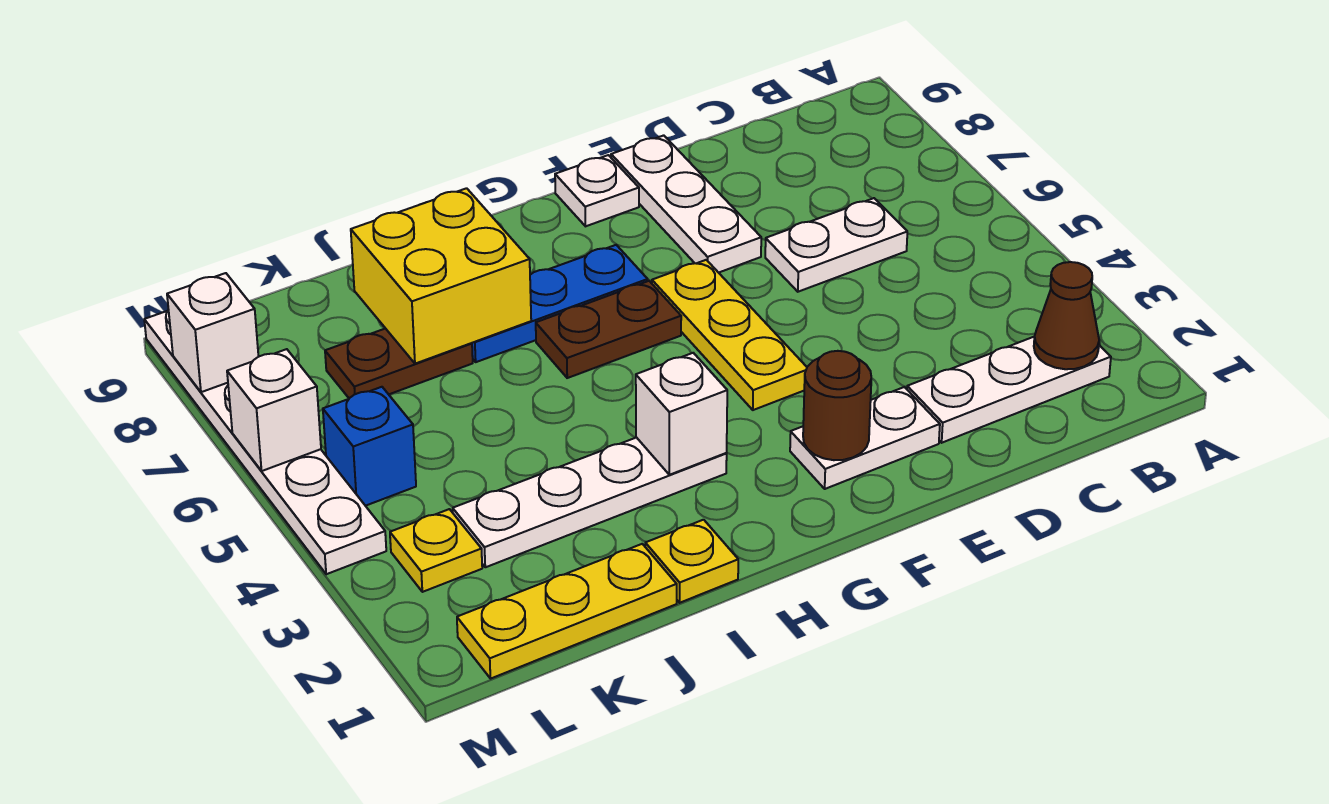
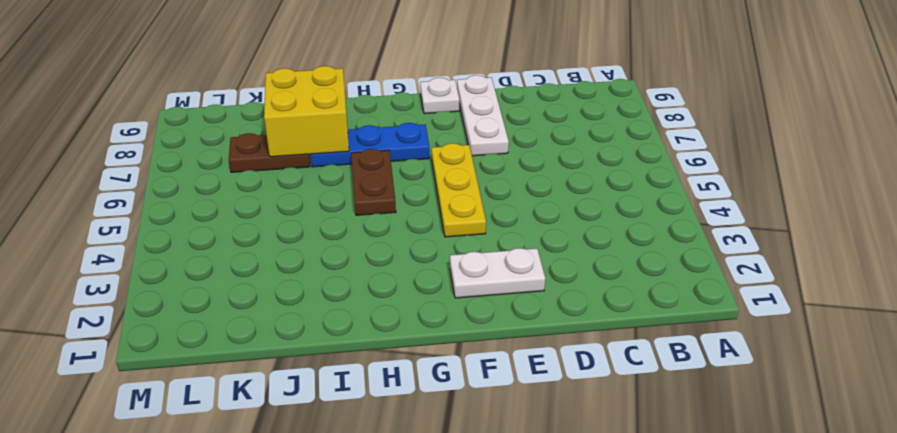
brown 1x2 plate [351,149,396,215] -> brown 1x2 plate turned to [536,281,681,378]
none -> white 1x3 plate [907,337,1111,443]
none -> white 1x2 plate [765,198,907,292]
none -> white 1x4 plate [453,437,727,567]

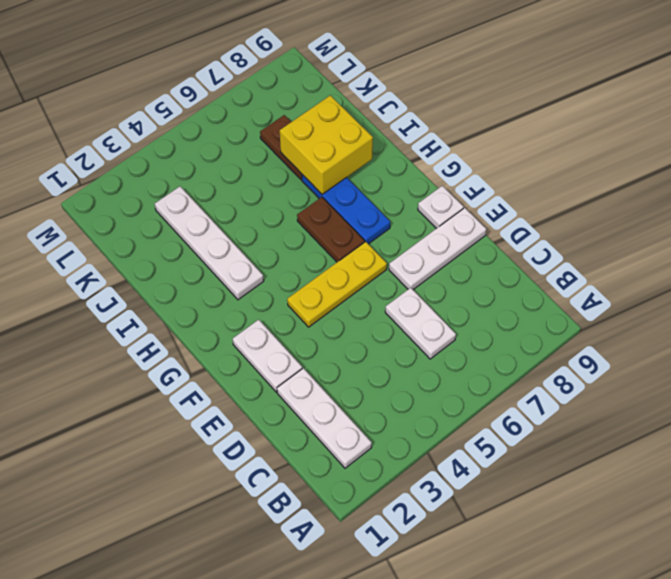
none -> yellow 1x1 plate [645,520,738,603]
none -> yellow 1x3 plate [457,544,677,679]
none -> yellow 1x1 plate [390,509,482,592]

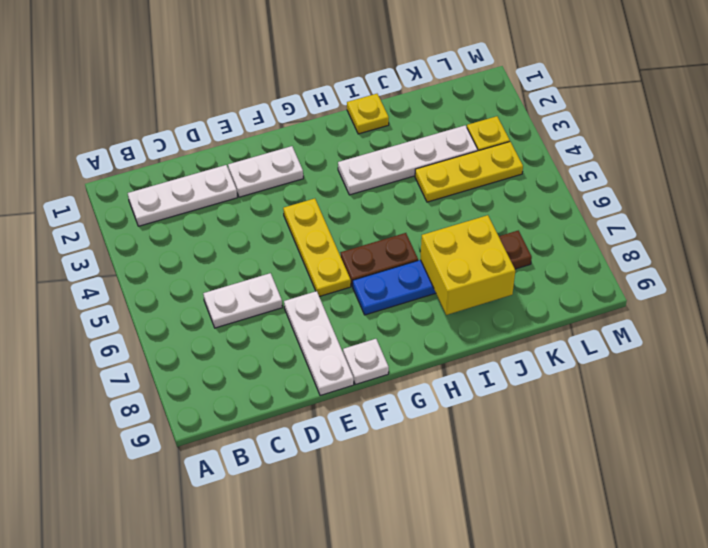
yellow 1x3 plate [415,142,523,202] -> yellow 1x3 plate moved to [457,544,677,679]
none -> blue 1x1 brick [323,387,416,506]
none -> white 1x6 plate [144,310,386,574]
none -> brown 1x1 cone [1034,262,1099,369]

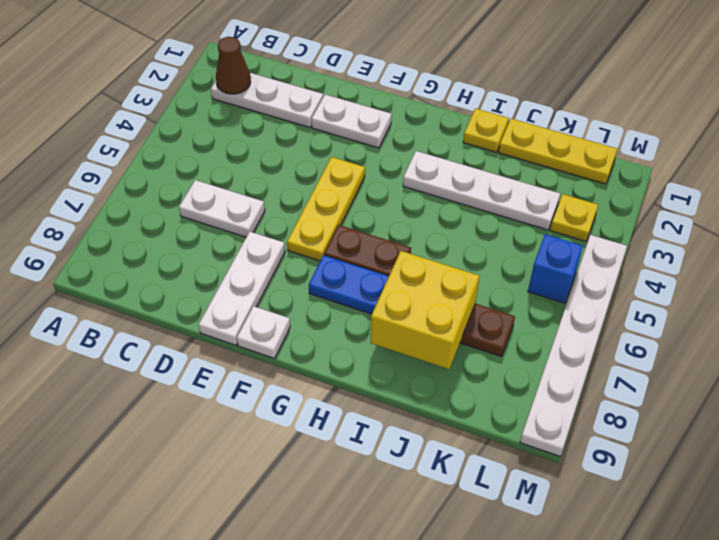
none -> brown 1x1 round brick [803,351,871,460]
none -> white 1x1 brick [636,353,727,475]
none -> white 1x1 brick [227,349,321,471]

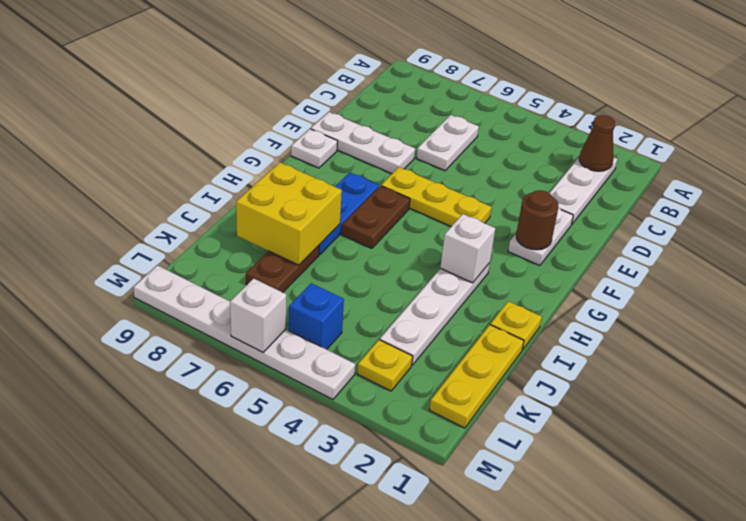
none -> white 1x1 brick [167,273,258,392]

